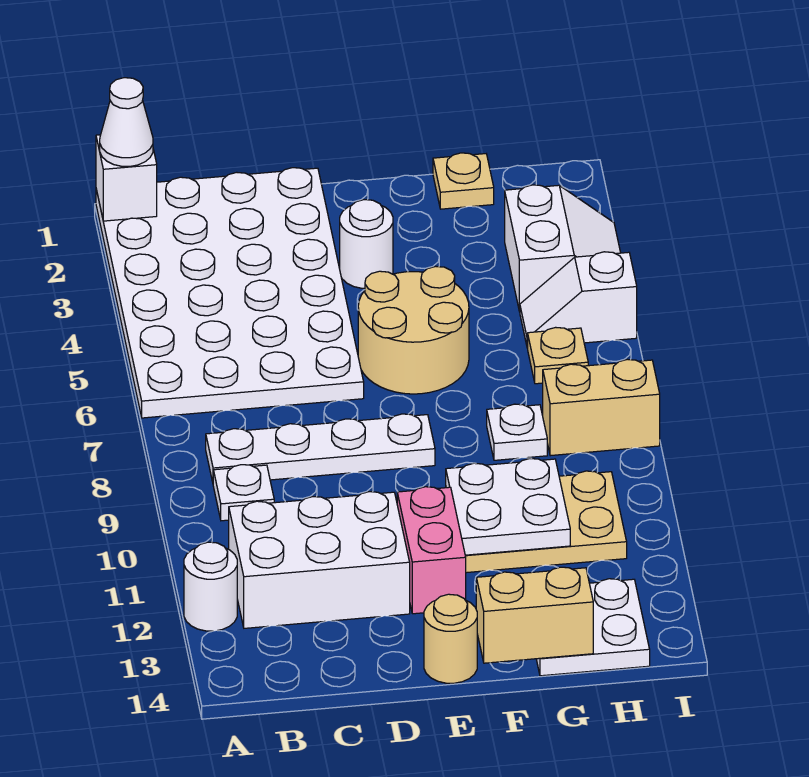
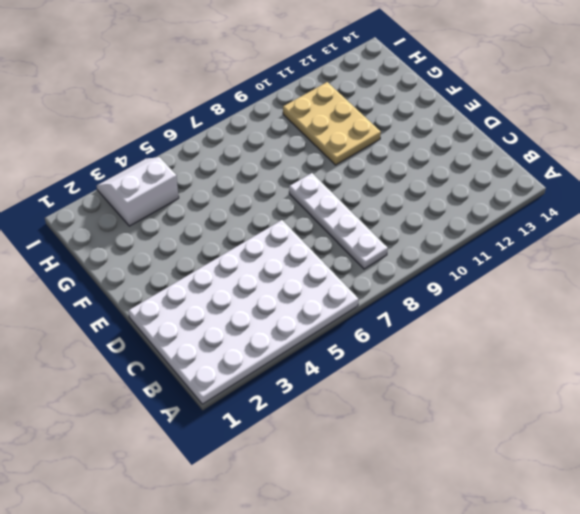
none -> white 1x1 round brick [184,542,237,631]
none -> white 1x1 plate [213,465,274,521]
none -> white 2x3 brick [229,492,410,628]

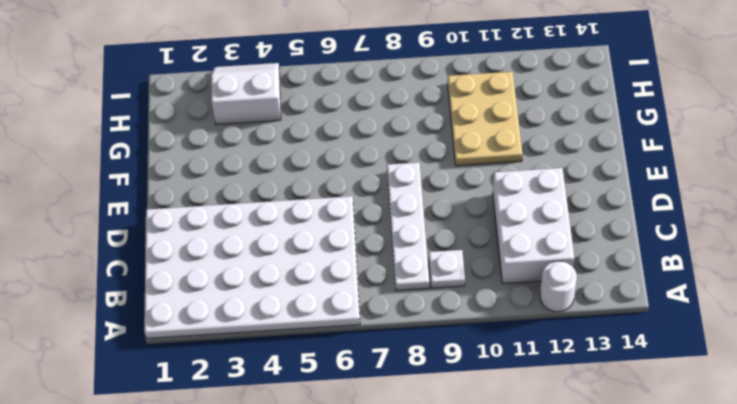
none -> white 1x1 round brick [340,200,393,288]
none -> tan 2x2 round brick [358,266,469,394]
none -> pink 1x2 brick [397,487,466,614]

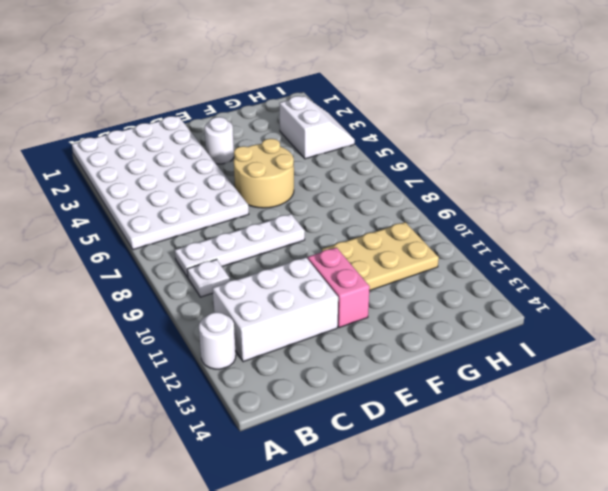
none -> tan 1x1 round brick [424,594,477,683]
none -> tan 1x1 plate [433,153,494,209]
none -> white 1x1 plate [487,404,547,460]

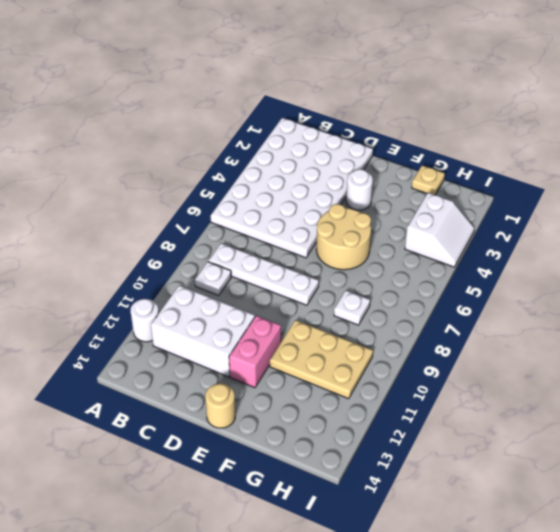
none -> white 2x2 plate [536,579,650,676]
none -> white 1x2 slope [520,252,637,348]
none -> tan 1x1 plate [528,327,588,384]

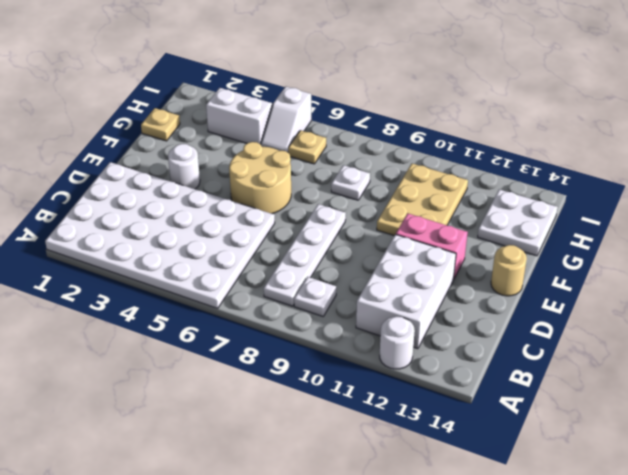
none -> tan 1x2 brick [543,359,660,456]
none -> white 1x1 brick [96,135,157,221]
none -> white 2x2 plate [446,459,570,555]

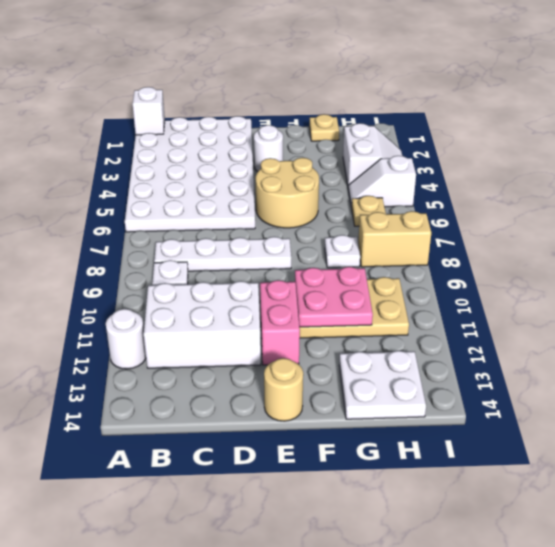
pink 2x2 plate [295,267,373,327] -> white 2x2 plate [446,459,570,555]
none -> tan 1x2 brick [476,567,593,663]
none -> white 1x1 cone [100,78,153,166]

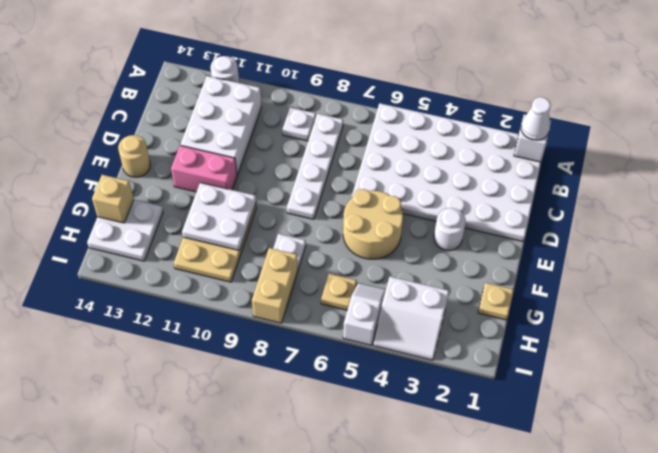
tan 1x1 brick [92,175,134,223] -> tan 1x2 brick [476,567,593,663]

